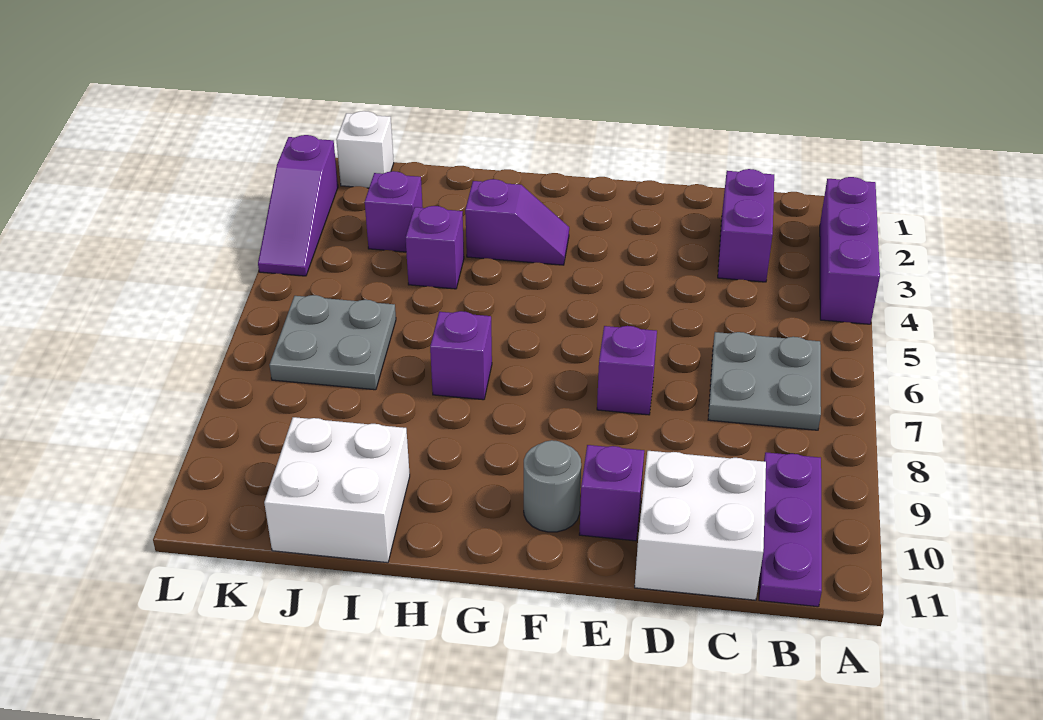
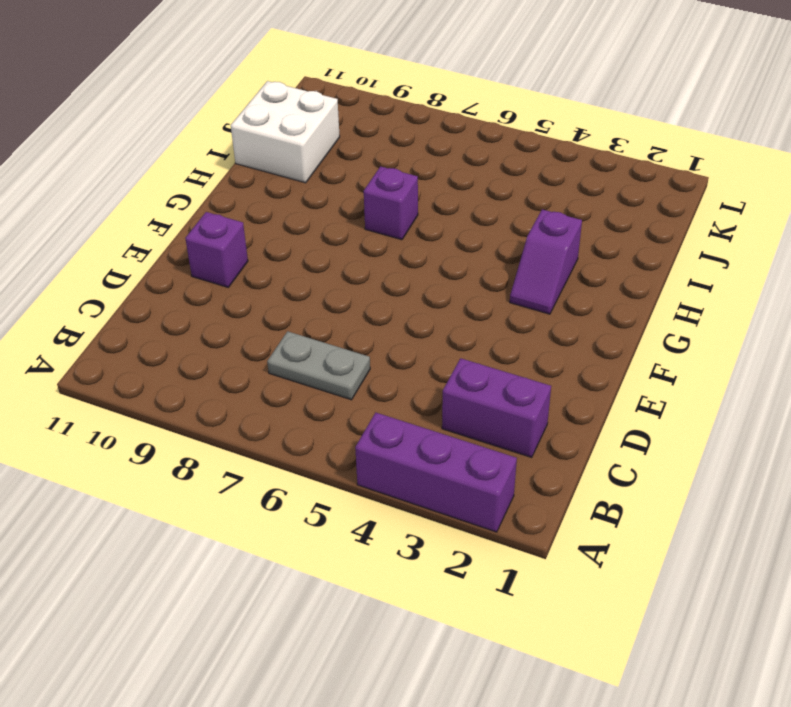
grey 1x2 plate [267,331,370,400] -> grey 2x2 plate [708,332,821,430]
none -> purple 1x3 plate [759,452,822,607]
none -> white 2x2 brick [635,451,766,600]
none -> purple 1x1 brick [597,326,657,415]

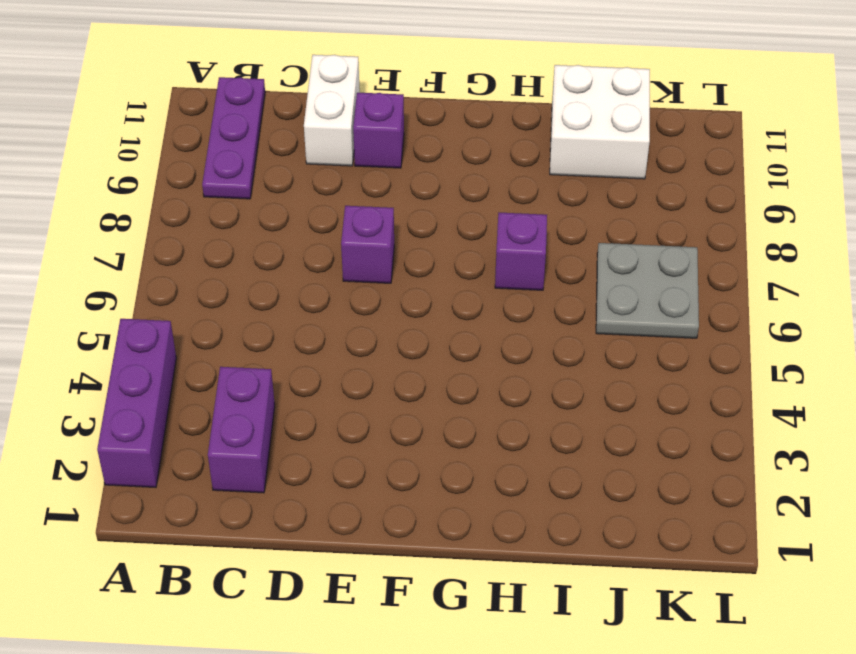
white 1x2 brick [304,55,360,166] -> white 2x2 brick [635,451,766,600]
none -> grey 2x2 plate [708,332,821,430]
none -> grey 1x1 round brick [524,440,581,532]
none -> purple 1x2 slope [465,179,569,265]

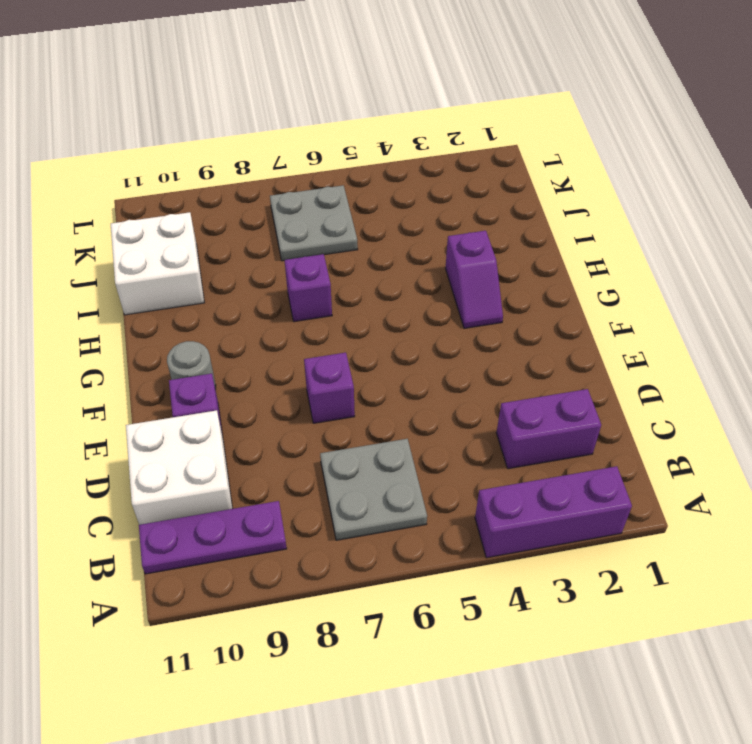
none -> purple 1x1 brick [406,206,464,289]
none -> purple 1x1 brick [365,171,423,252]
none -> white 1x1 brick [336,111,394,188]

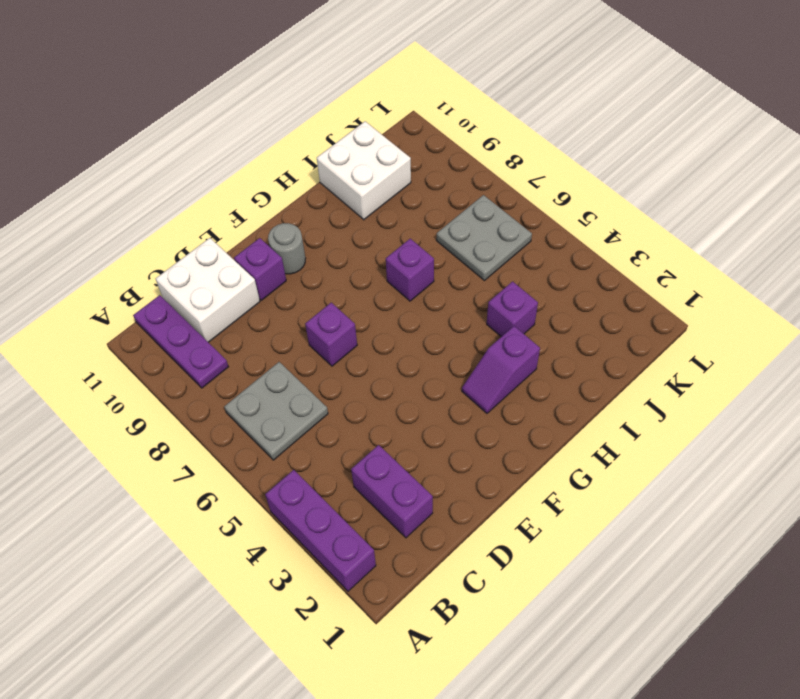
none -> purple 1x1 brick [365,171,423,252]
none -> white 1x1 brick [336,111,394,188]
none -> purple 1x3 slope [258,135,338,276]

